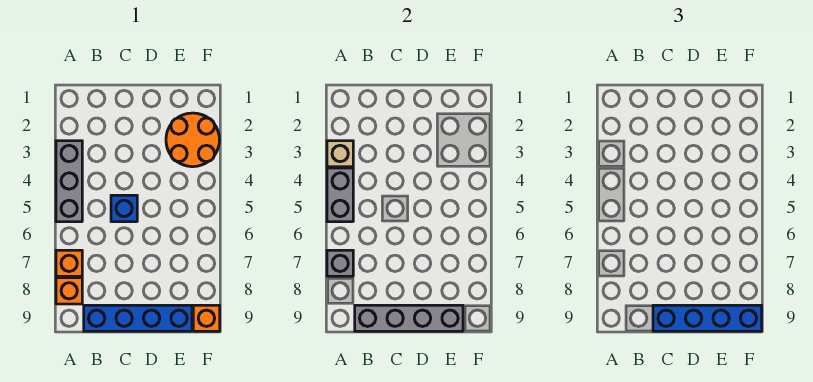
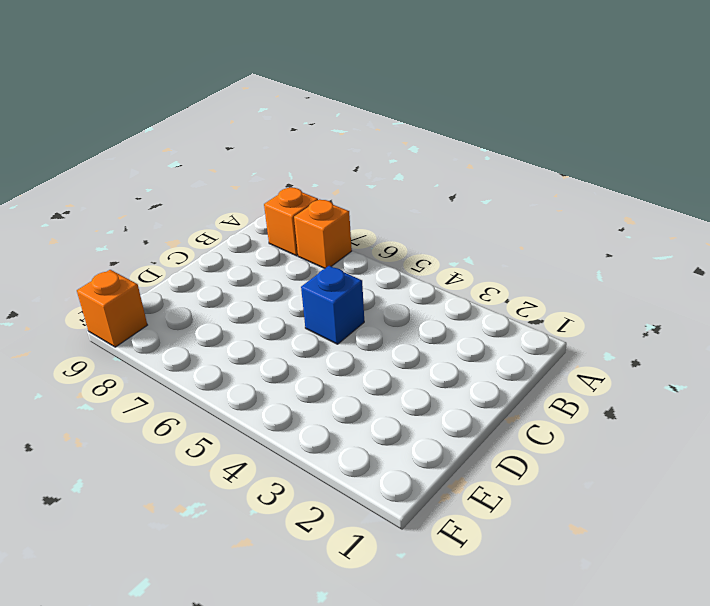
none -> grey 1x3 brick [56,141,82,222]
none -> blue 1x4 brick [84,305,192,331]
none -> orange 2x2 round brick [166,113,220,167]

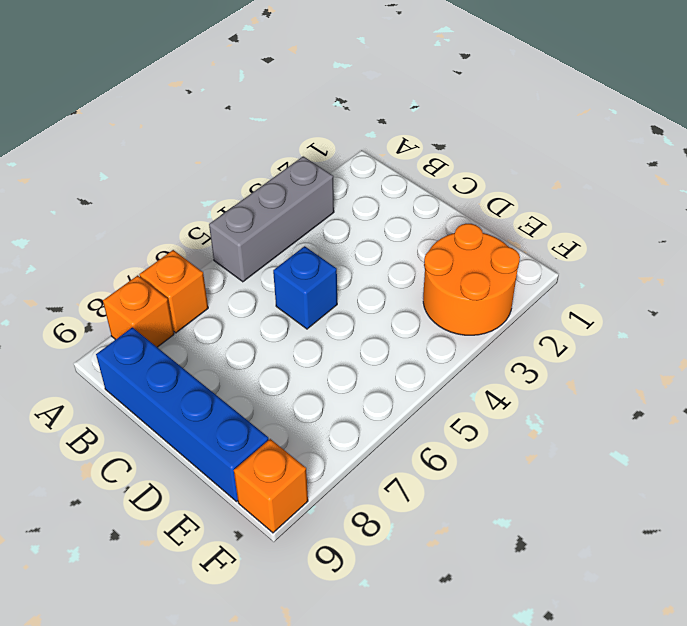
none -> tan 1x1 brick [327,141,353,167]
none -> grey 1x2 brick [327,168,353,222]
none -> grey 1x1 brick [327,250,353,276]

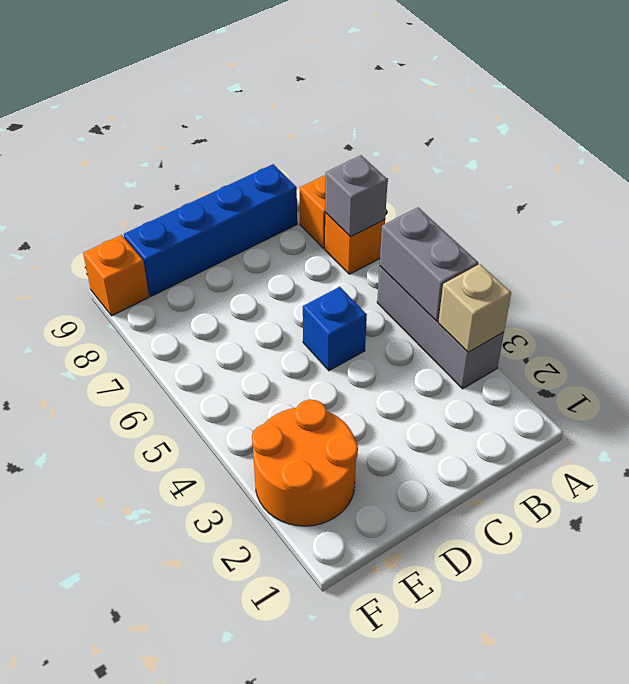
none -> grey 1x4 brick [355,305,463,331]
none -> blue 1x4 brick [653,305,762,331]

